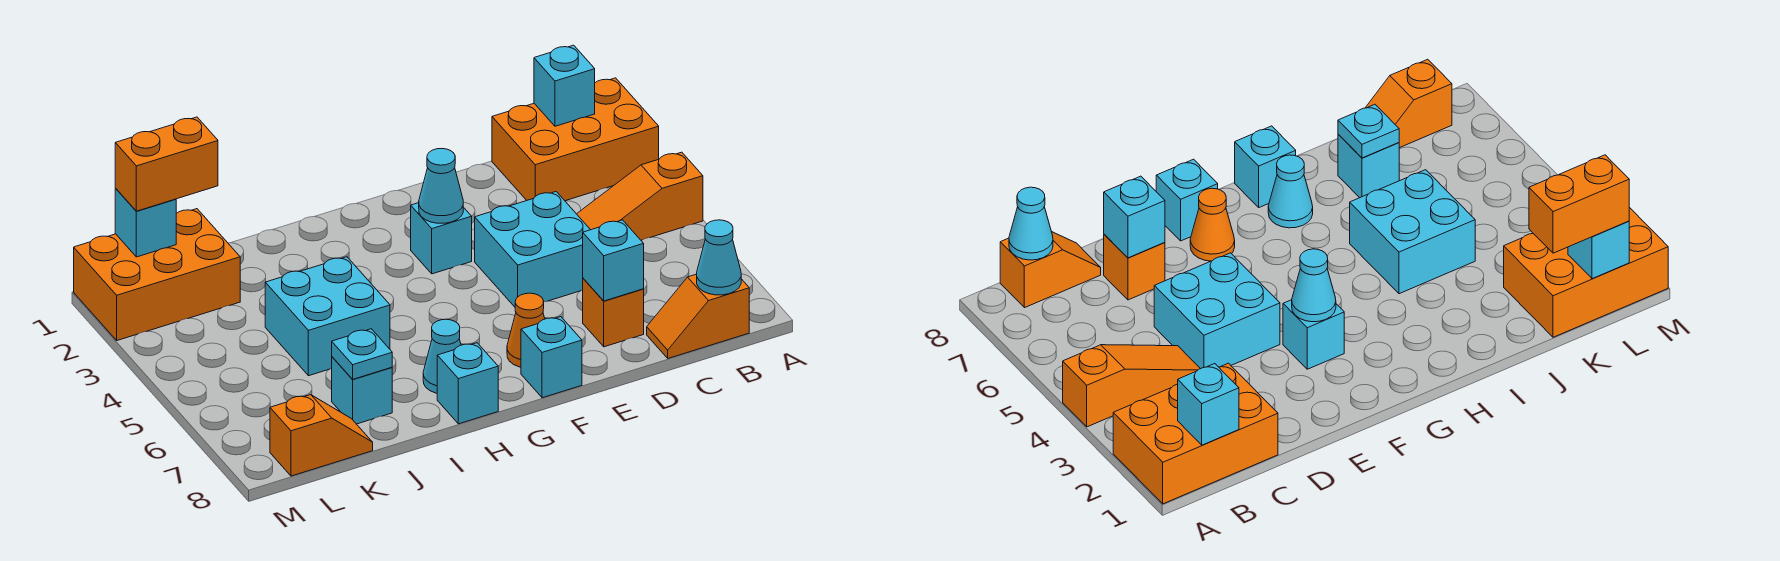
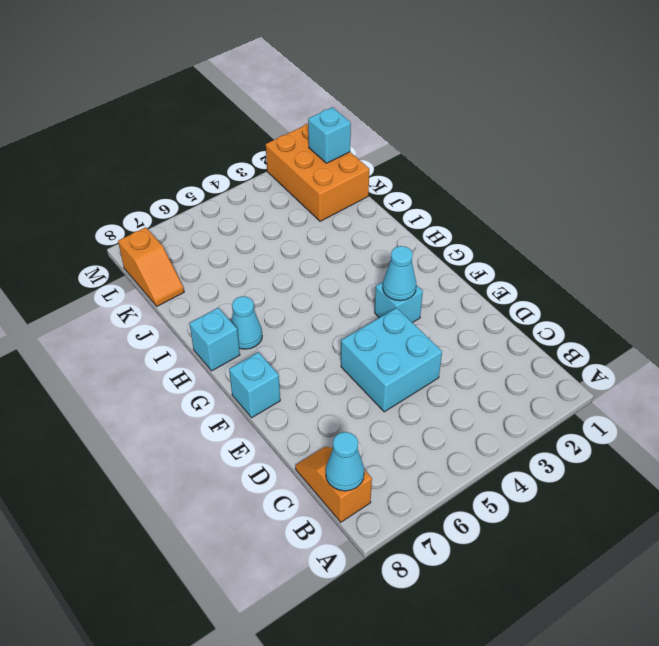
none -> orange 2x3 brick [492,78,659,201]
none -> orange 1x3 slope [577,152,703,240]
none -> orange 1x1 brick [583,278,644,347]

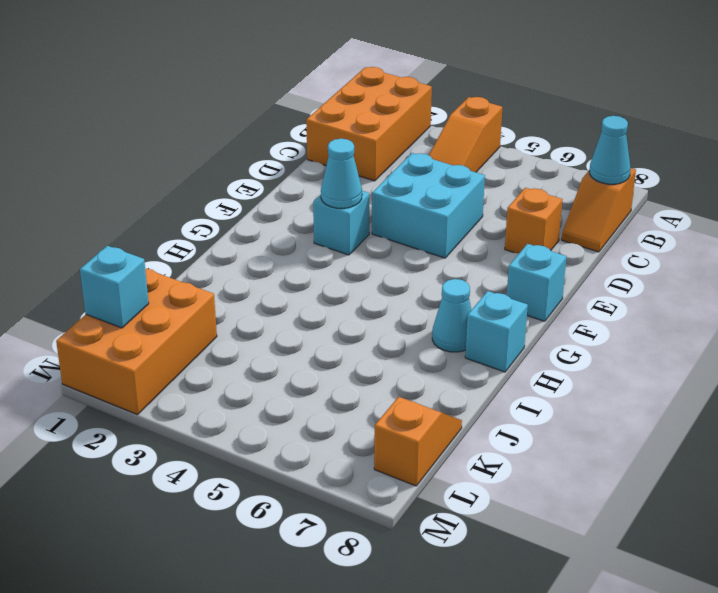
none -> orange 1x1 cone [507,293,545,367]
none -> cyan 2x2 brick [265,257,390,376]
none -> cyan 1x1 brick [332,357,392,424]

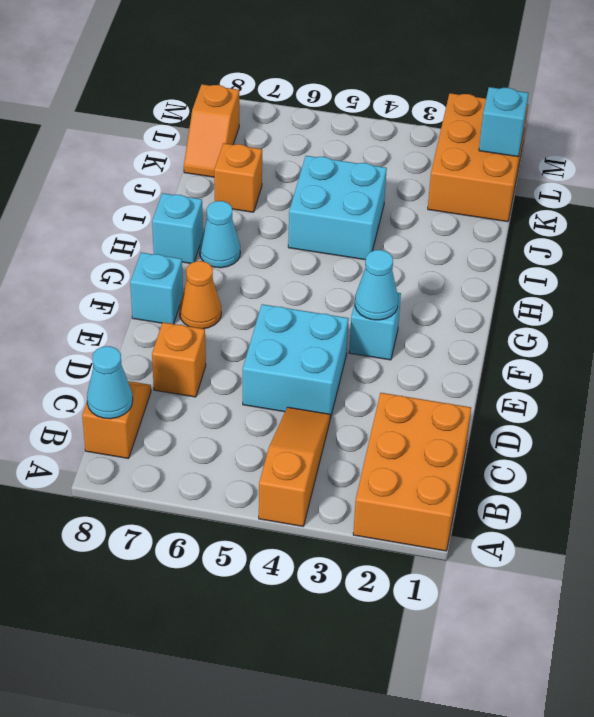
orange 1x1 brick [214,143,262,212] -> cyan 1x1 brick [332,357,392,424]
none -> cyan 1x1 brick [534,45,595,126]
none -> cyan 1x1 brick [583,220,644,301]
none -> cyan 1x1 plate [332,329,392,379]

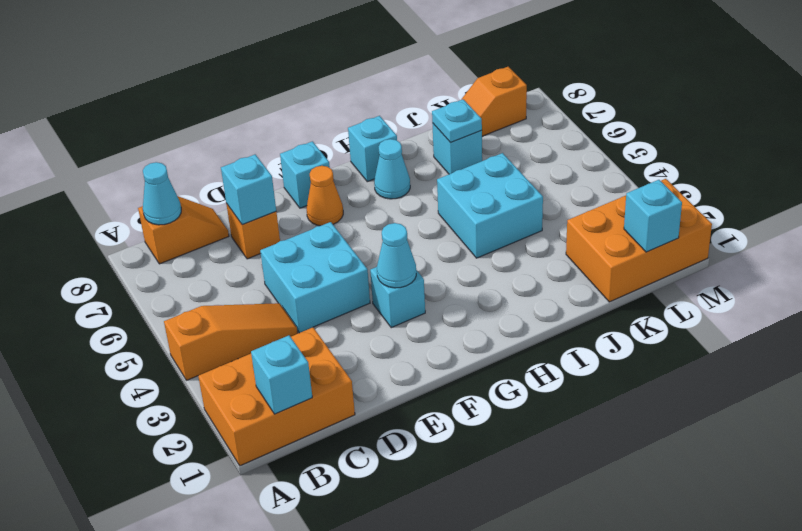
none -> orange 1x2 brick [115,117,218,211]

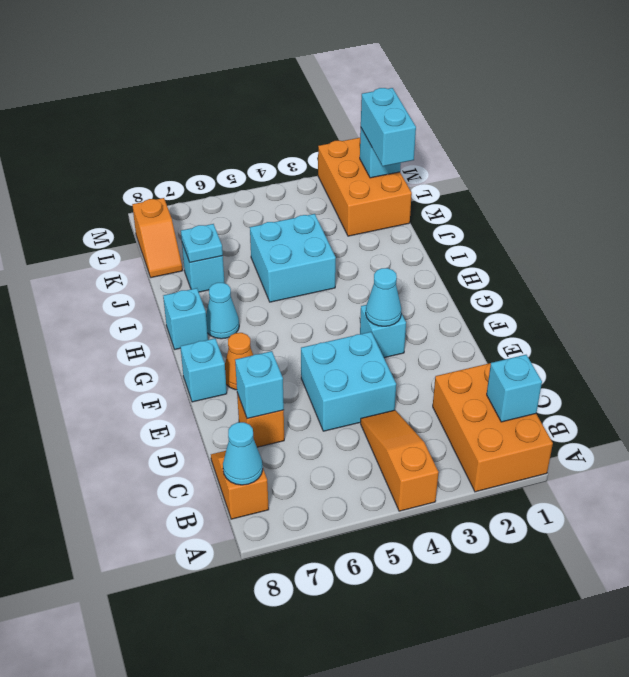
cyan 1x2 brick [361,88,416,166] -> orange 1x2 brick [115,117,218,211]

